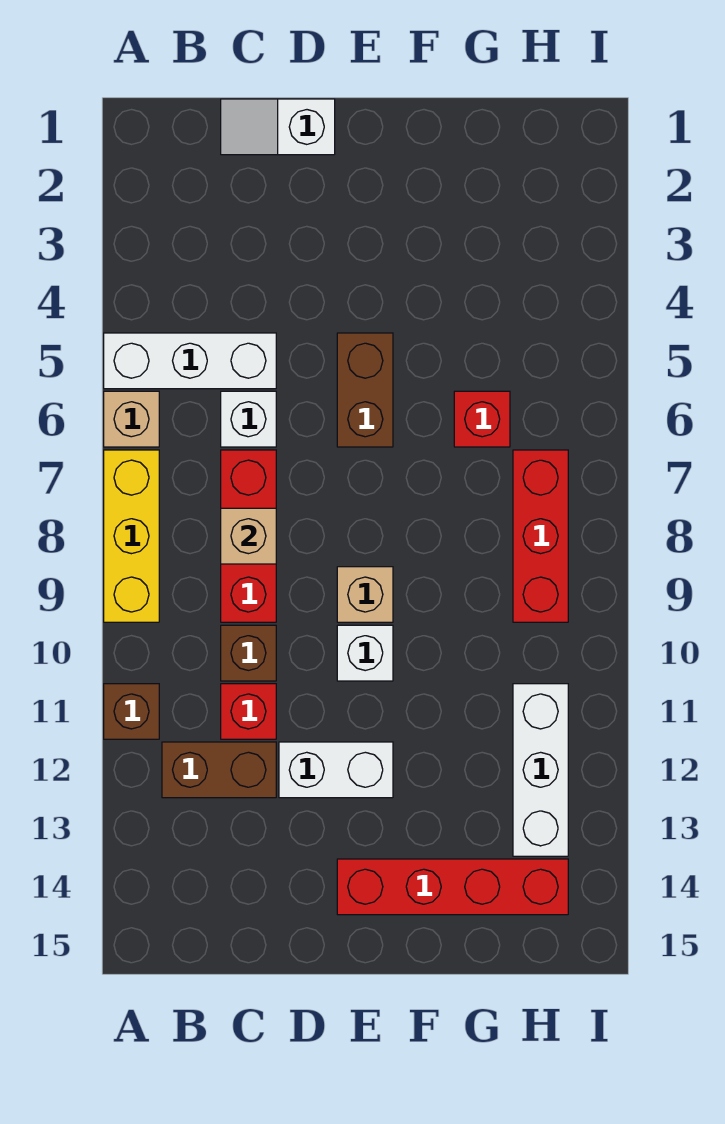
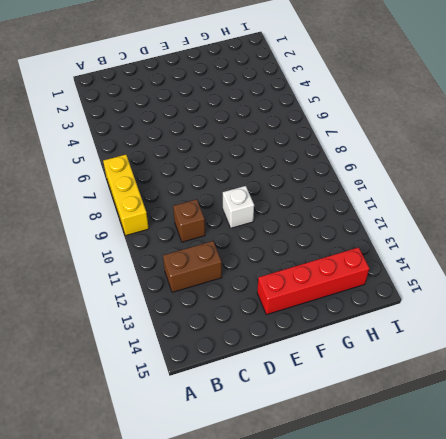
none -> white 1x3 brick [104,333,276,389]
none -> tan 1x1 brick [104,391,159,447]
none -> brown 1x1 brick [104,684,159,739]

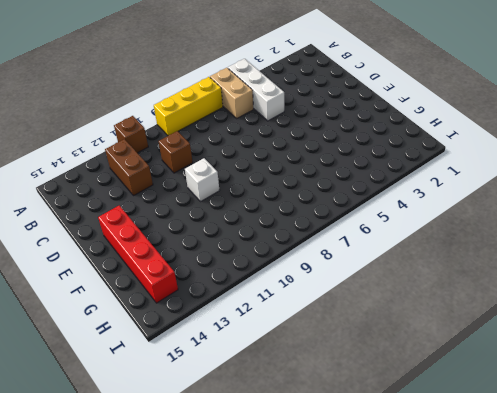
tan 1x2 brick [210,68,253,118] -> tan 1x1 brick [104,391,159,447]
none -> white 1x2 slope [221,99,335,155]
none -> white 1x1 brick [221,391,276,447]
none -> red 1x3 brick [221,450,276,622]

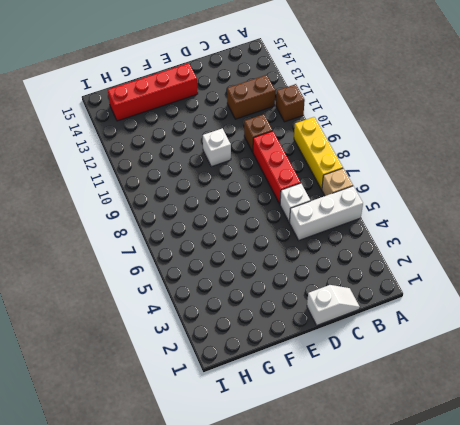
none -> red 1x1 brick [221,684,276,739]
none -> white 1x2 brick [279,742,393,798]
none -> brown 1x2 brick [337,333,393,447]

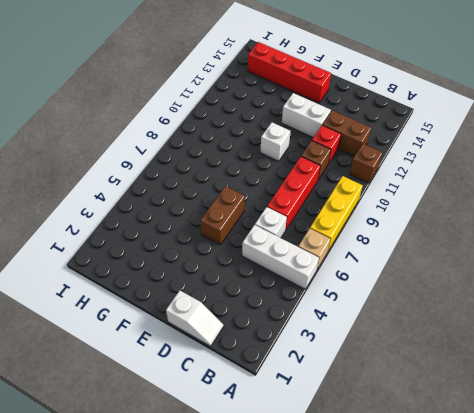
none -> tan 1x1 brick [337,567,393,622]
none -> red 1x1 brick [454,391,510,447]
none -> red 1x3 brick [513,450,568,622]

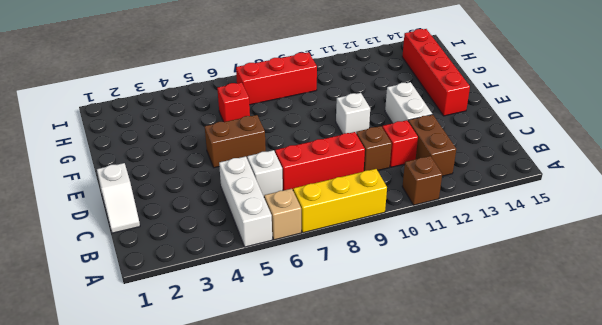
none -> tan 1x1 brick [337,567,393,622]
none -> white 1x3 brick [513,684,568,856]
none -> tan 1x1 brick [221,508,276,564]

